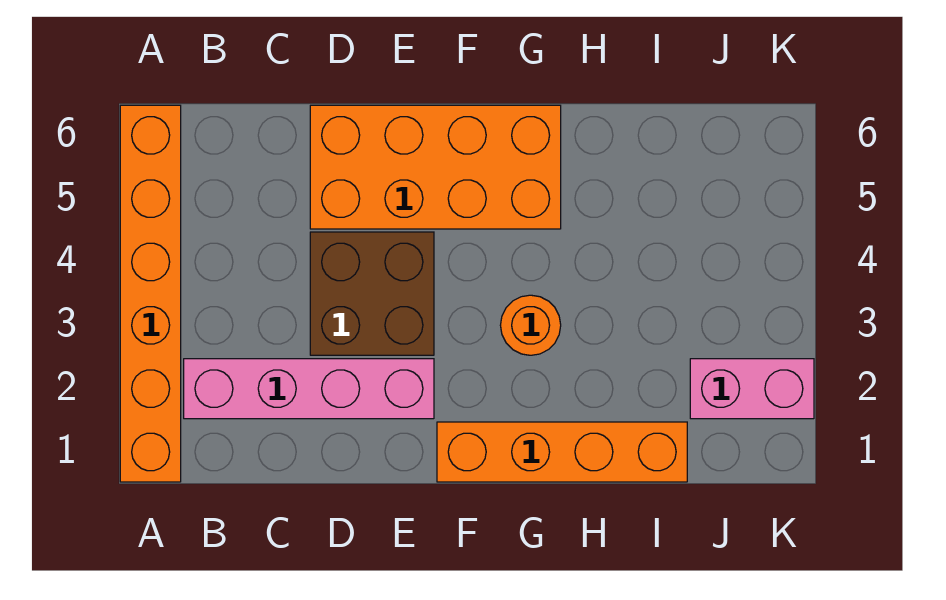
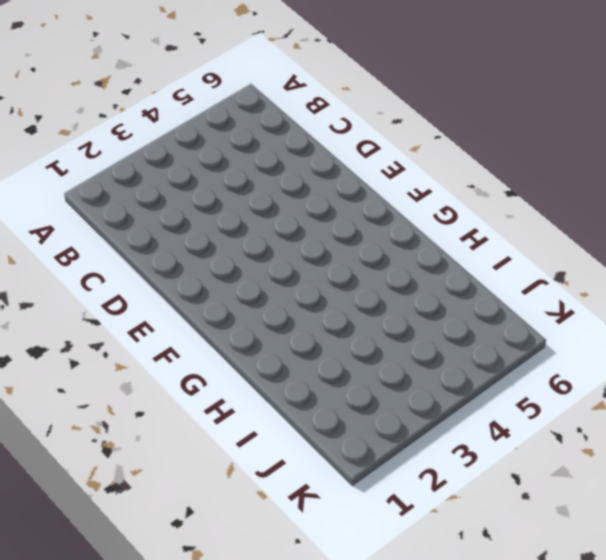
none -> orange 1x6 brick [120,105,181,482]
none -> pink 1x4 brick [184,359,434,419]

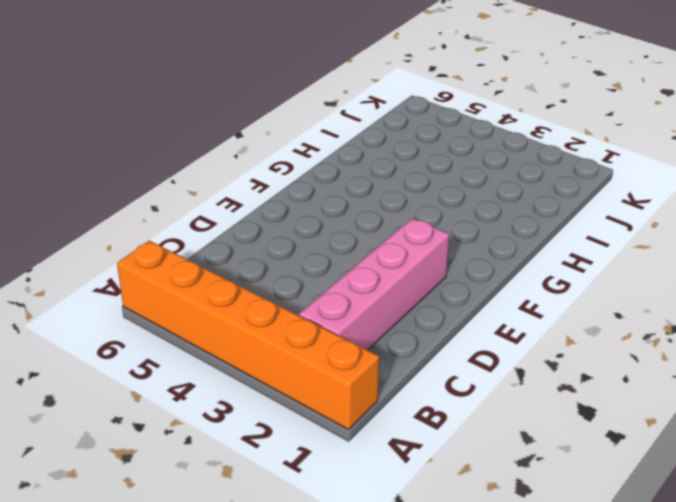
none -> brown 2x2 brick [310,232,434,355]
none -> orange 2x4 brick [310,105,561,229]

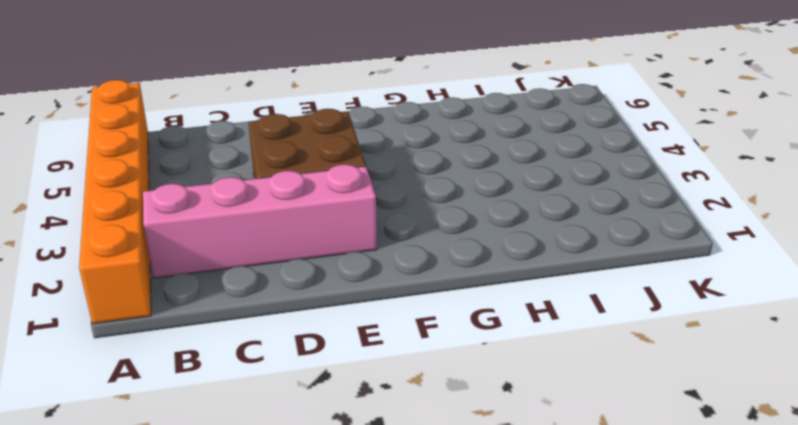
none -> orange 2x4 brick [310,105,561,229]
none -> orange 1x4 brick [437,422,687,482]

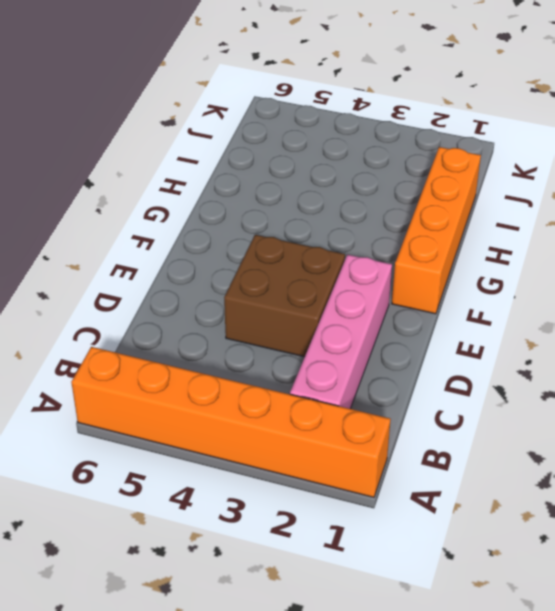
none -> orange 2x4 brick [310,105,561,229]
none -> orange 1x1 round brick [500,295,561,355]

